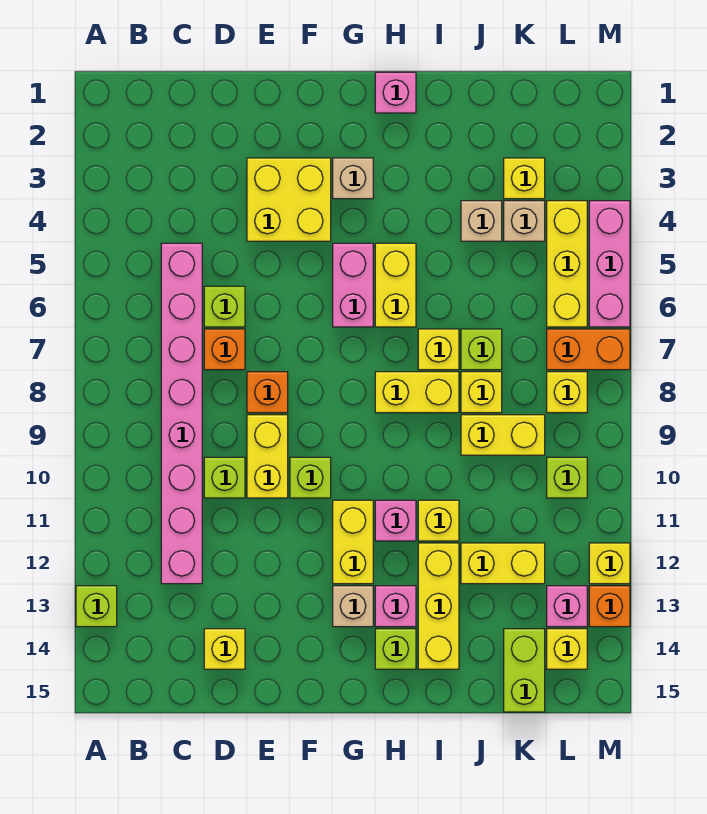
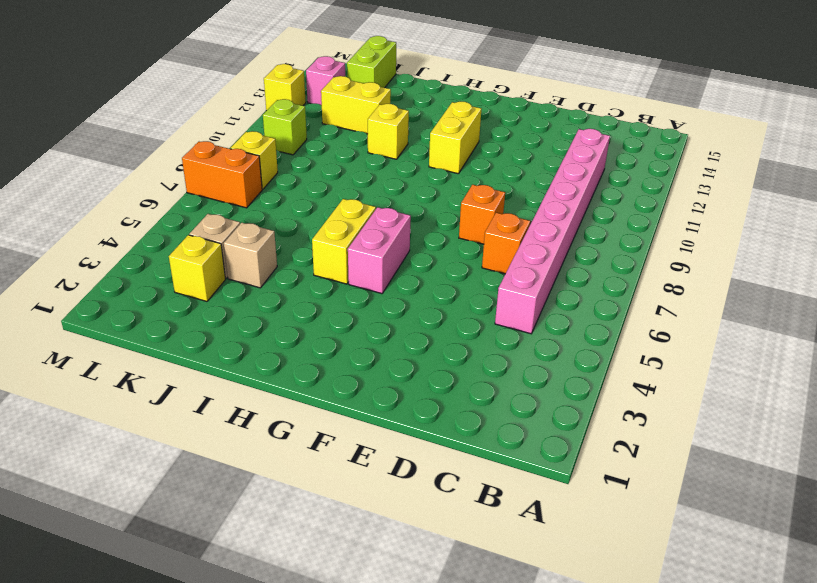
none -> lime 1x1 brick [76,586,117,627]
none -> lime 1x1 brick [204,286,245,327]
none -> lime 1x1 brick [204,457,245,498]
none -> yellow 1x1 brick [204,629,245,669]

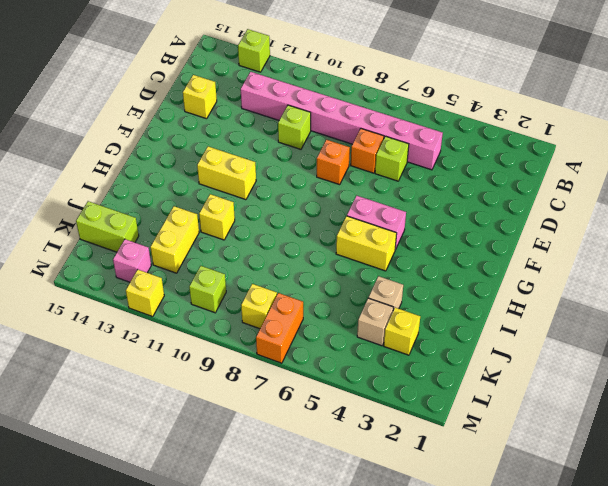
none -> yellow 2x2 brick [247,158,331,241]
none -> yellow 1x2 brick [247,415,288,498]
none -> lime 1x1 brick [290,457,331,498]
none -> tan 1x1 brick [333,158,373,199]

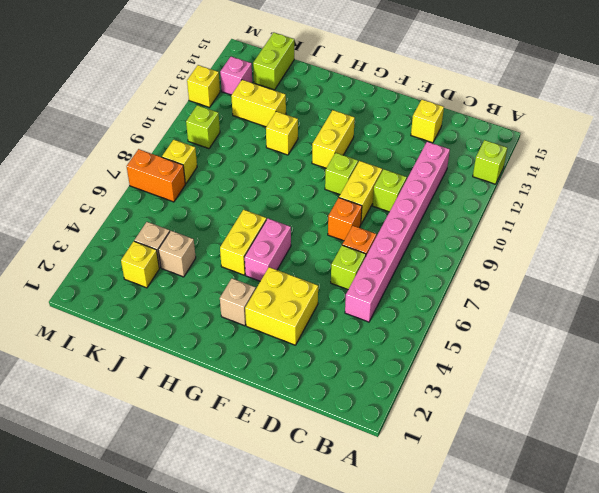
none -> tan 1x1 brick [333,586,373,627]
none -> pink 1x1 brick [375,72,416,113]
none -> yellow 1x2 brick [375,372,459,413]
none -> pink 1x1 brick [375,500,416,541]

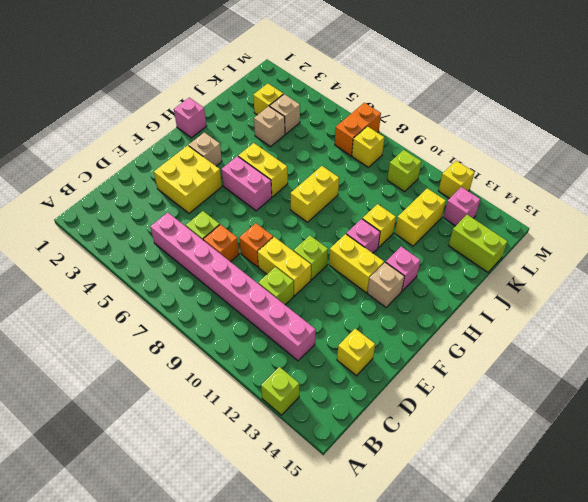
none -> lime 1x1 brick [375,629,416,669]
none -> yellow 1x1 brick [418,329,459,370]
none -> yellow 1x3 brick [418,543,459,669]
none -> lime 1x1 brick [461,329,502,370]

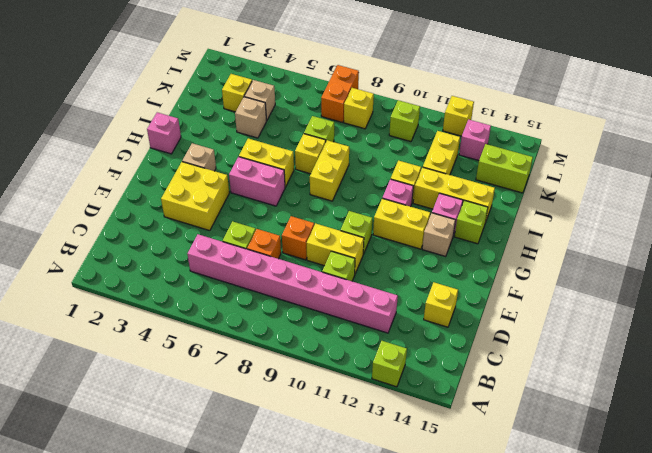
none -> yellow 1x1 brick [461,372,502,413]
none -> yellow 1x2 brick [461,415,545,455]
none -> yellow 1x3 brick [547,201,587,327]
none -> yellow 1x1 brick [547,629,587,669]

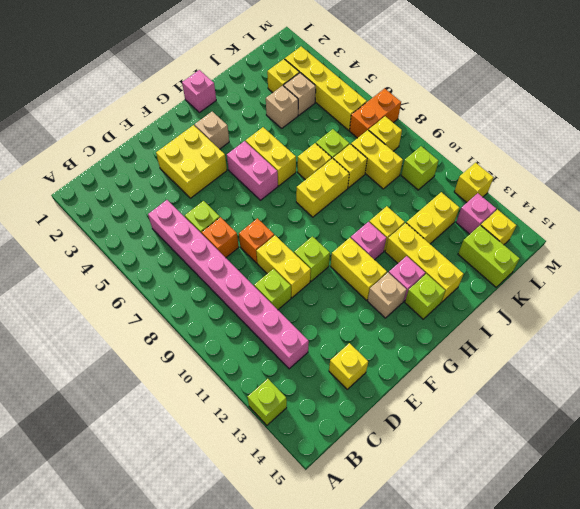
yellow 1x2 brick [351,130,403,189] -> yellow 1x2 brick turned to [461,415,545,455]
yellow 1x4 brick [285,47,367,130] -> yellow 1x3 brick [547,201,587,327]
none -> pink 1x3 brick [589,201,630,327]
none -> orange 1x1 brick [589,586,630,627]

